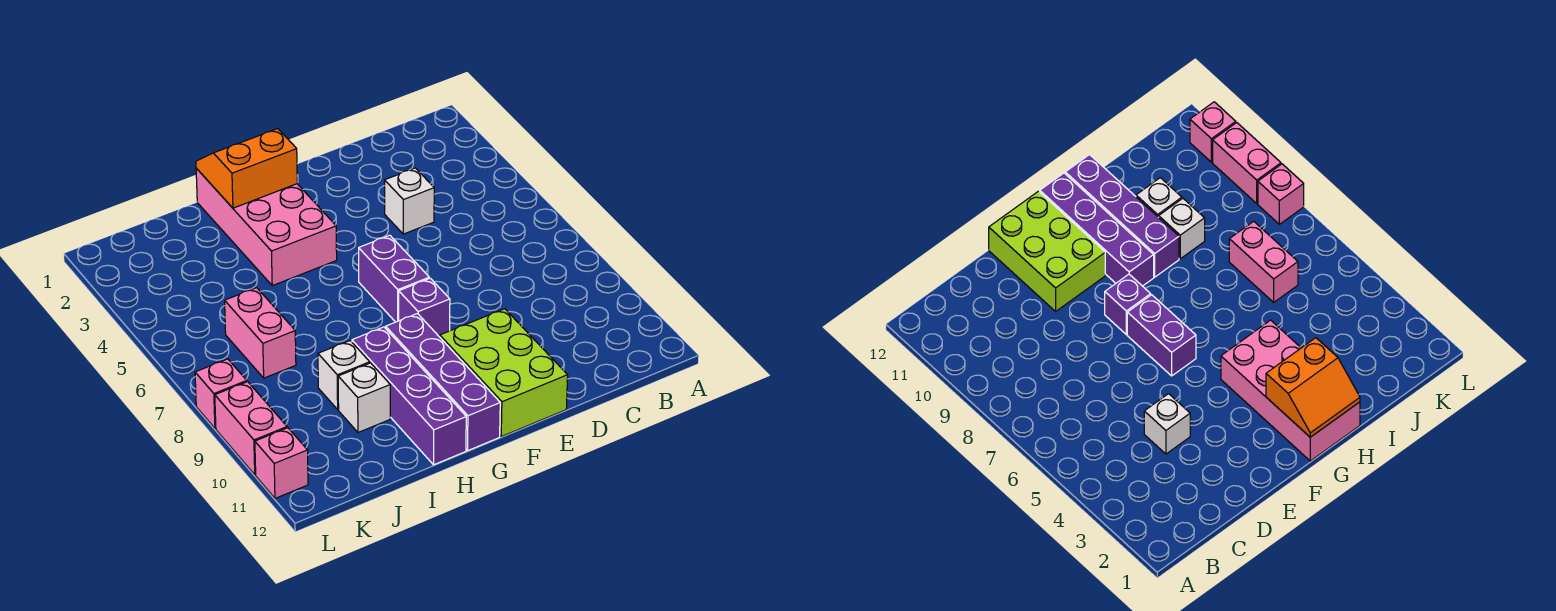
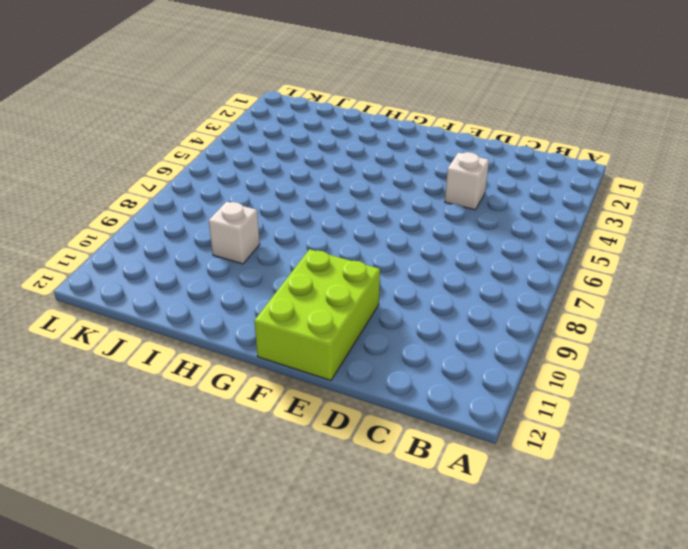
none -> purple 1x2 brick [359,235,429,322]
none -> purple 1x1 brick [399,278,450,337]
none -> pink 2x4 brick [196,169,337,286]

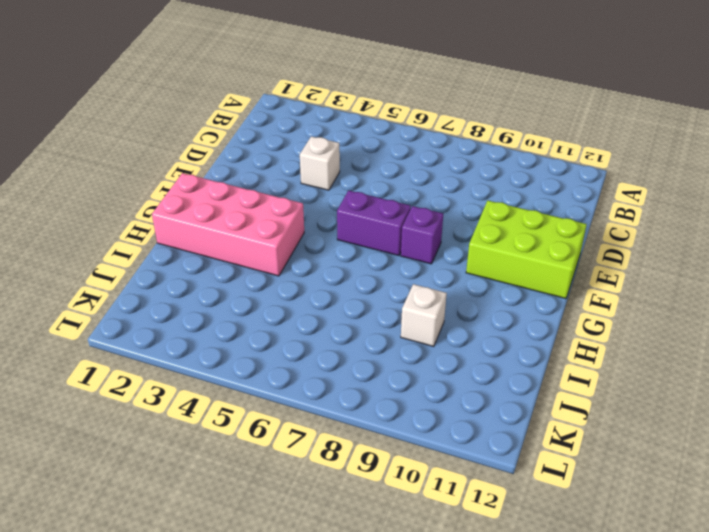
none -> purple 1x4 brick [386,314,500,451]
none -> purple 1x4 brick [352,327,466,465]
none -> white 1x1 brick [338,363,390,433]

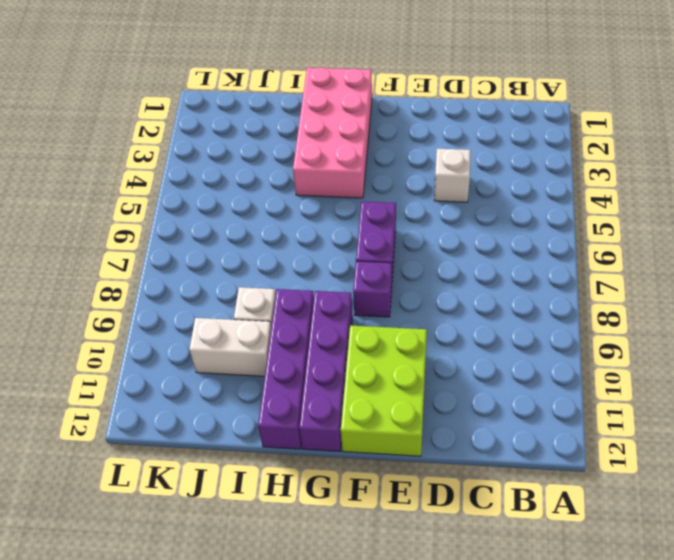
white 1x2 brick [189,318,271,376] -> white 1x1 brick [338,363,390,433]
none -> pink 1x2 brick [225,288,296,378]
none -> pink 1x1 brick [195,359,247,428]
none -> pink 1x2 brick [215,382,287,475]

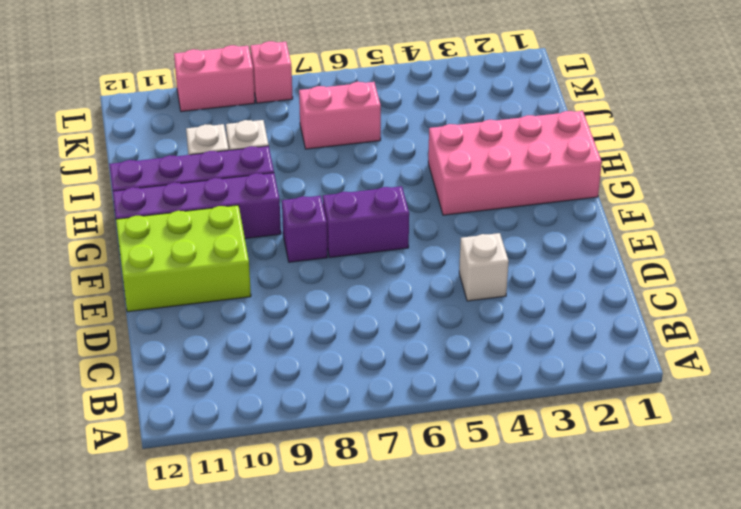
none -> pink 1x1 brick [255,428,308,498]
none -> orange 2x2 slope [196,129,297,208]

